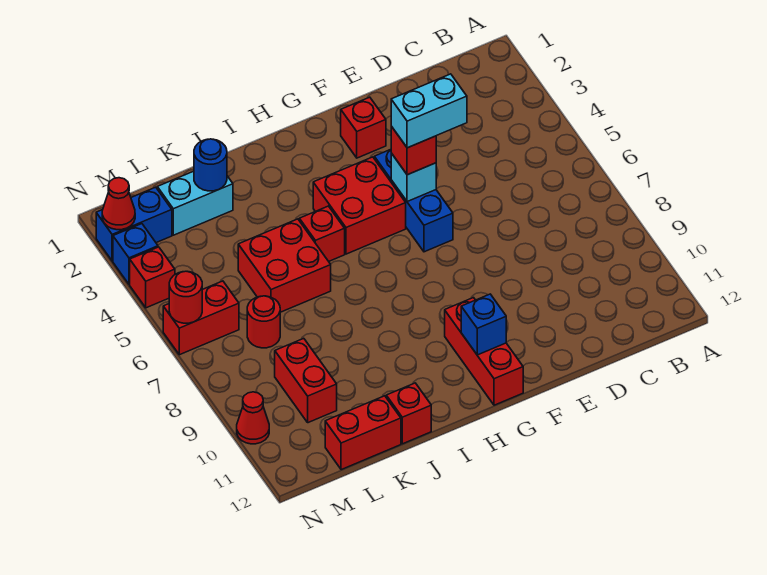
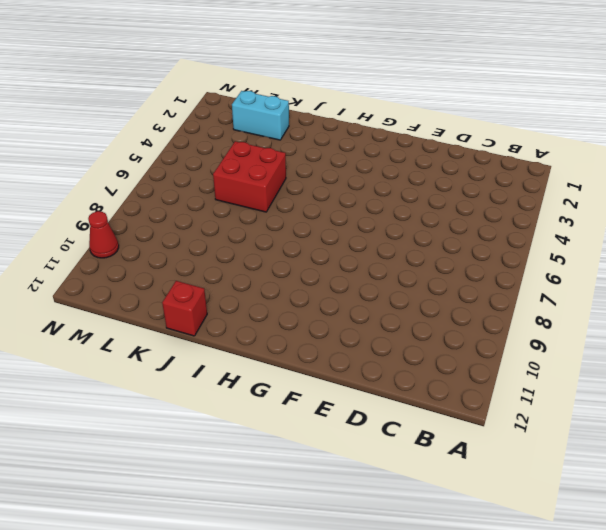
none -> red 1x1 brick [341,97,386,158]
none -> blue 1x3 brick [374,149,453,252]
none -> red 2x2 brick [313,157,406,254]

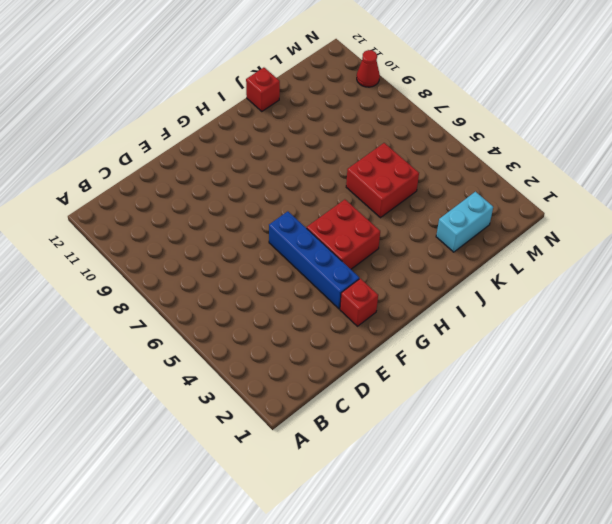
blue 1x4 brick [269,211,359,309] -> blue 1x3 brick [374,149,453,252]
none -> red 1x3 brick [445,298,523,405]
none -> red 1x1 brick [299,206,345,261]
none -> red 1x2 brick [325,396,401,470]

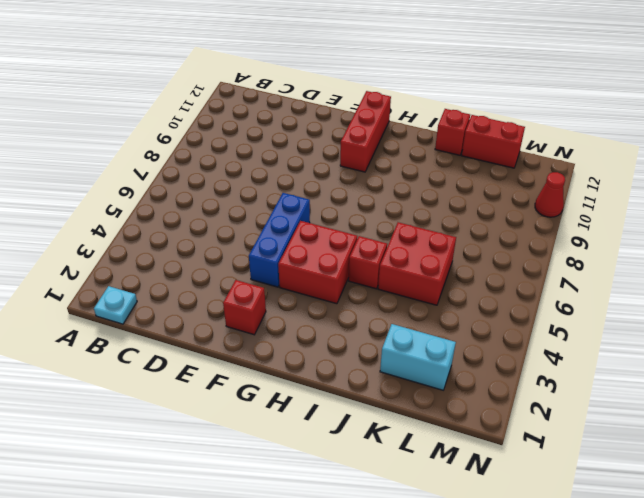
cyan 1x1 plate [94,286,137,324] -> none
none -> red 1x1 round brick [247,296,280,348]
none -> red 1x2 brick [275,338,337,423]
none -> blue 1x2 brick [96,187,172,261]

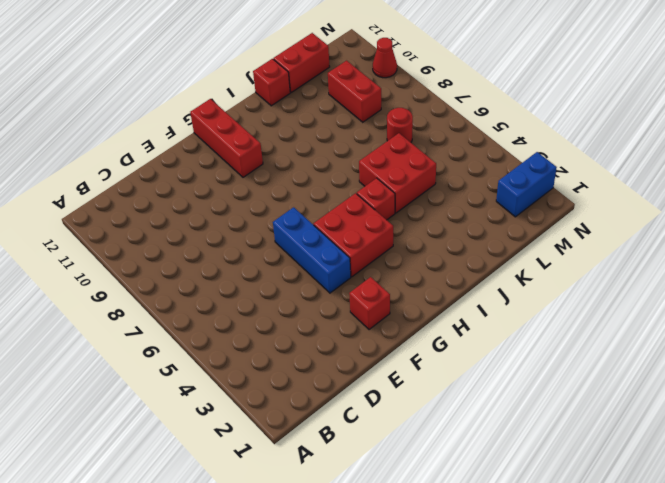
none -> cyan 1x2 brick [157,171,233,235]
none -> red 1x2 brick [163,281,239,355]
none -> blue 1x1 brick [113,224,158,284]

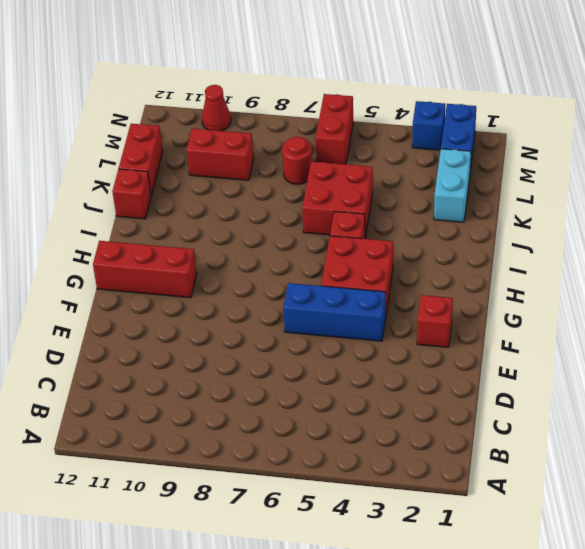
none -> red 1x1 brick [130,247,175,308]
none -> cyan 1x1 brick [391,153,436,202]
none -> blue 1x1 brick [461,294,506,355]

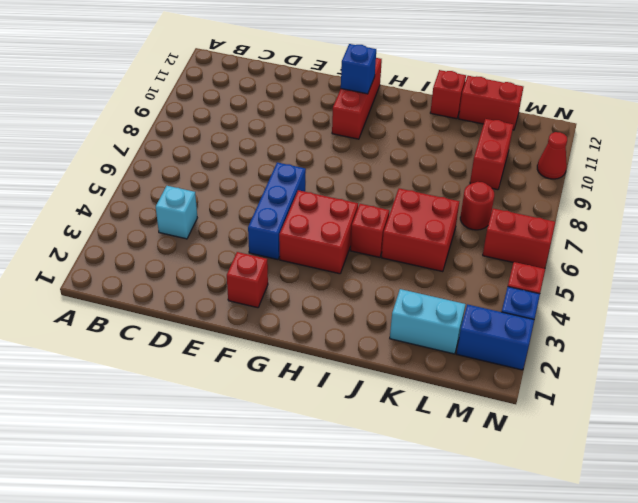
cyan 1x1 brick [156,186,197,239] -> cyan 1x1 brick moved to [391,153,436,202]
none -> blue 1x1 round brick [194,139,227,191]
none -> red 1x1 cone [102,178,135,230]
none -> red 1x1 round brick [169,271,202,323]

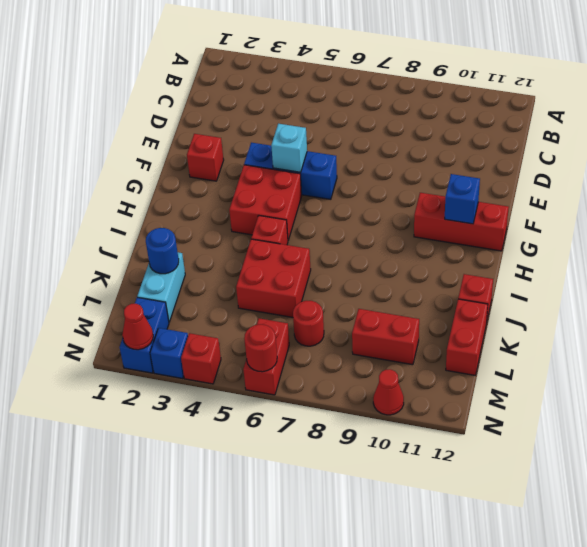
none -> red 1x1 brick [391,126,436,175]
none -> cyan 1x2 brick [391,74,467,148]

